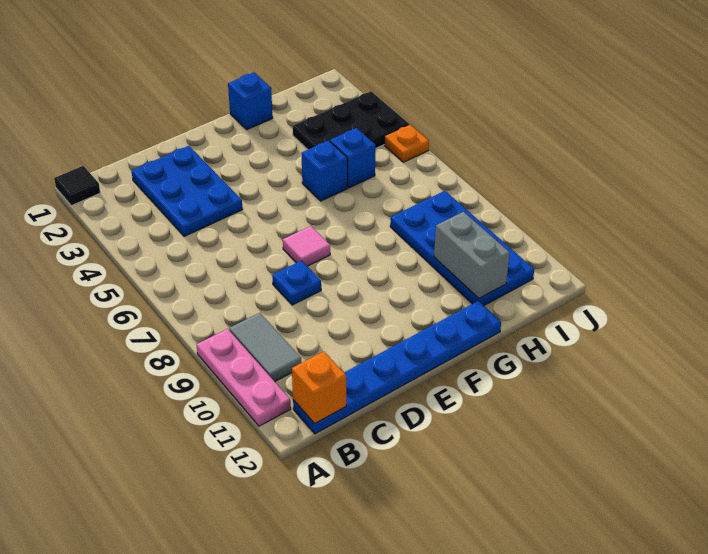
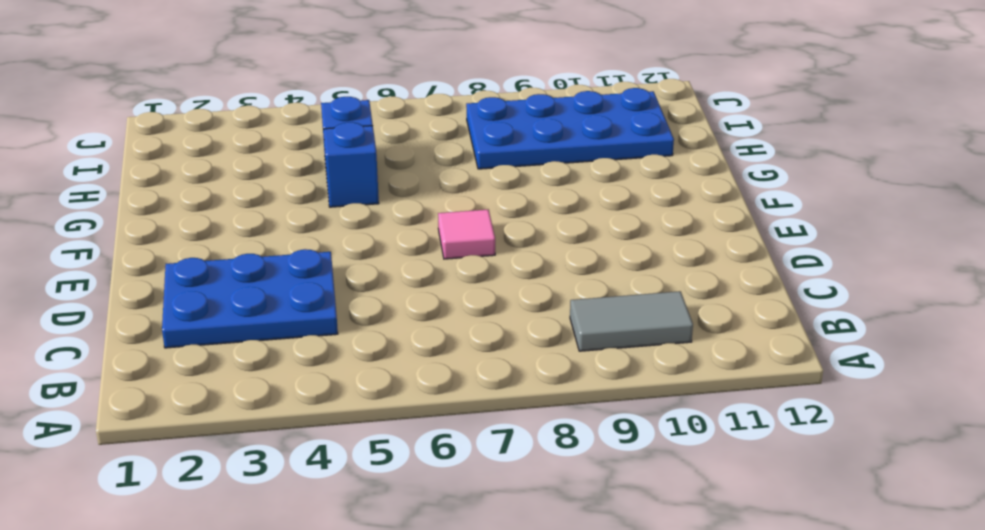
none -> black 1x1 tile [54,166,100,206]
none -> pink 1x3 plate [197,329,291,426]
none -> blue 1x6 plate [293,301,501,434]

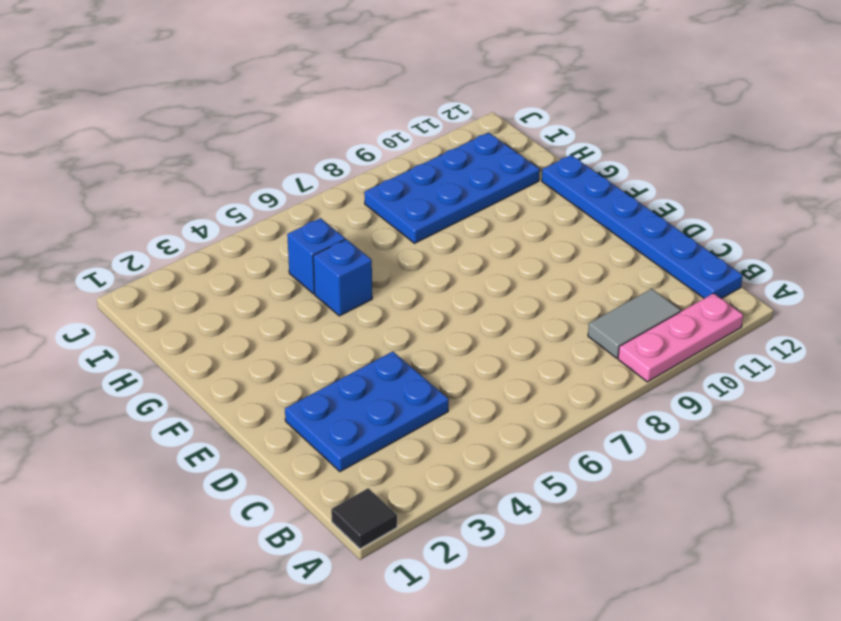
none -> blue 1x1 plate [272,261,321,305]
none -> pink 1x1 tile [283,226,330,266]
none -> blue 1x1 brick [228,72,273,129]

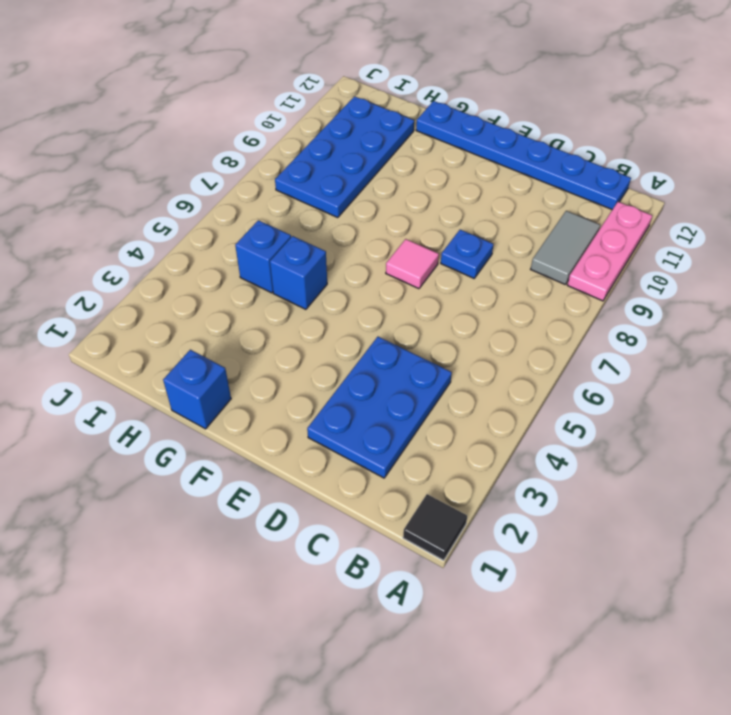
none -> black 2x3 plate [292,91,409,149]
none -> orange 1x1 plate [384,125,429,162]
none -> orange 1x1 brick [292,351,346,424]

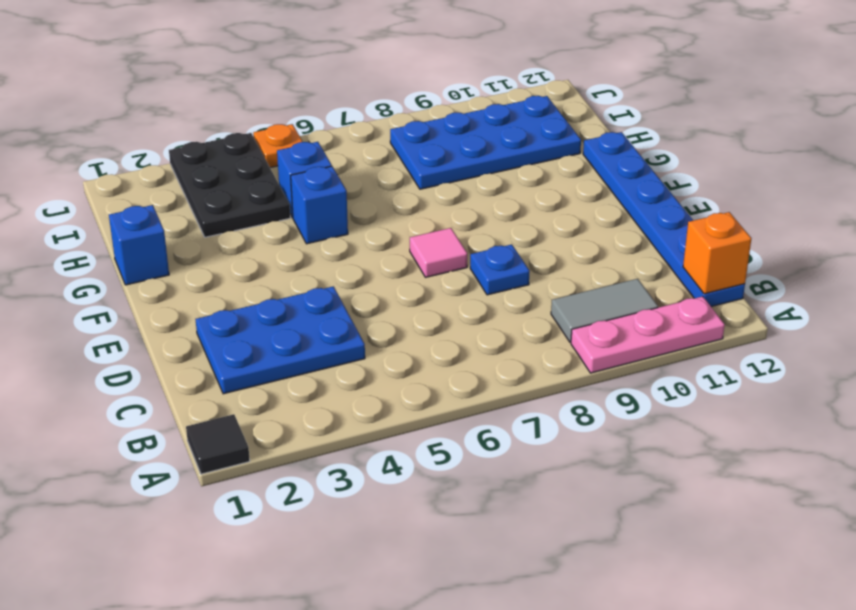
none -> grey 1x2 brick [434,212,510,298]

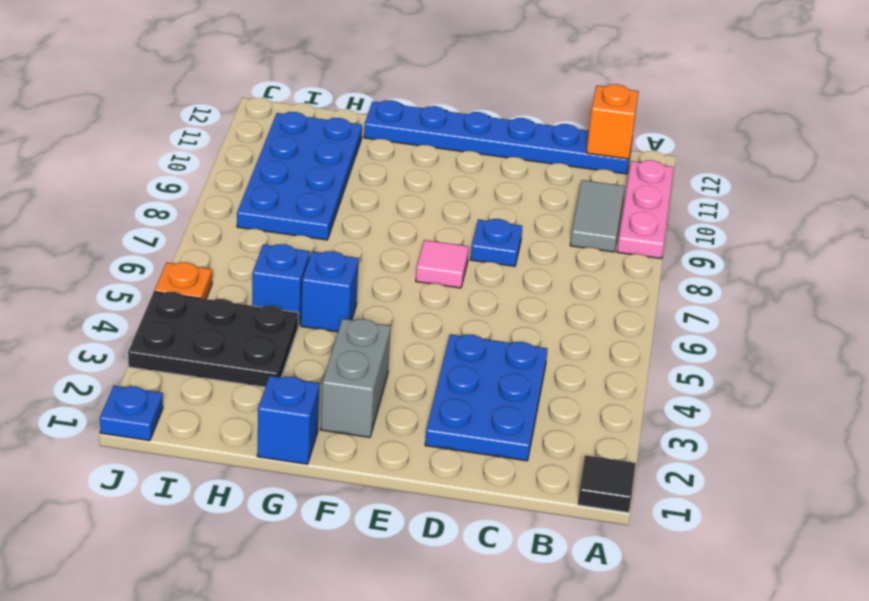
grey 1x2 brick [321,319,391,437] -> grey 1x2 brick moved to [434,212,510,298]
blue 1x1 plate [100,386,163,441] -> none

